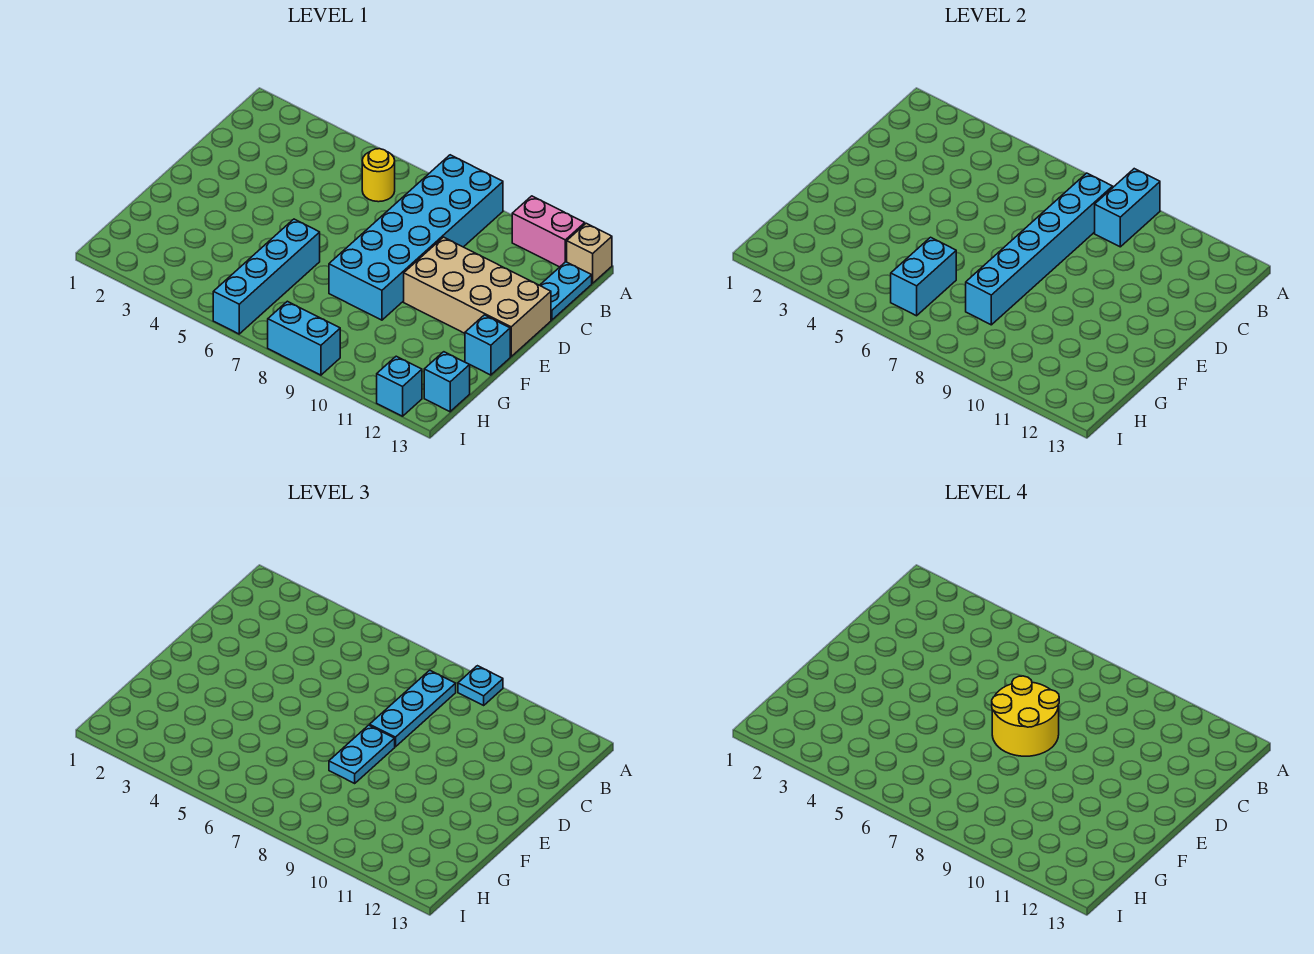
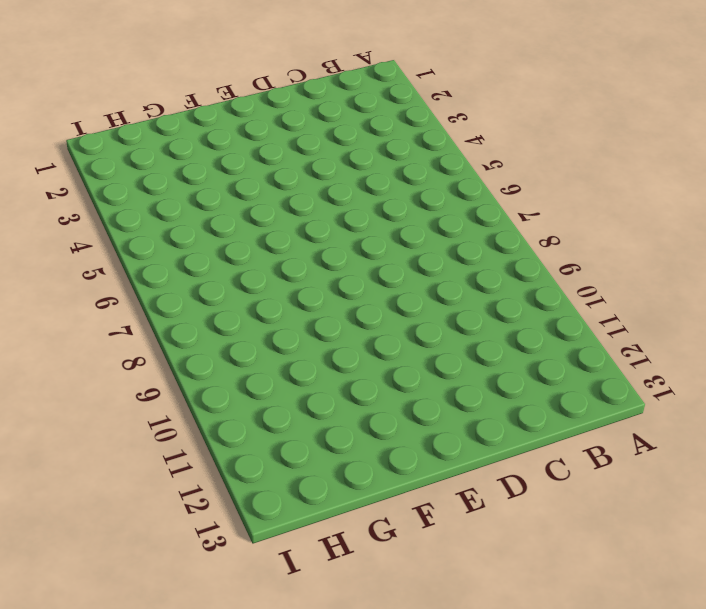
none -> cyan 2x6 brick [329,155,503,320]
none -> pink 1x2 brick [512,196,585,267]
none -> tan 1x1 brick [567,223,612,283]

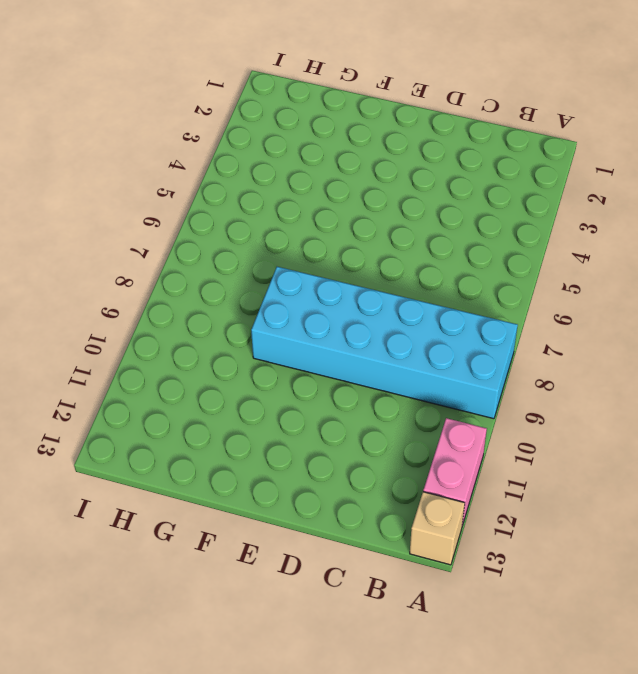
none -> yellow 1x1 round brick [362,149,395,202]
none -> cyan 1x2 plate [540,262,592,320]
none -> tan 2x4 brick [404,237,551,357]

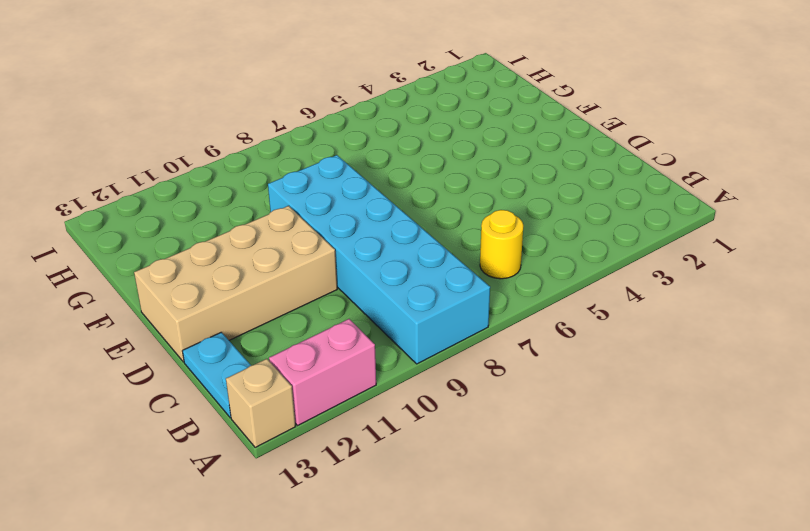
none -> cyan 1x4 brick [213,219,320,334]
none -> cyan 1x1 brick [465,315,510,375]
none -> cyan 1x1 brick [424,352,470,412]

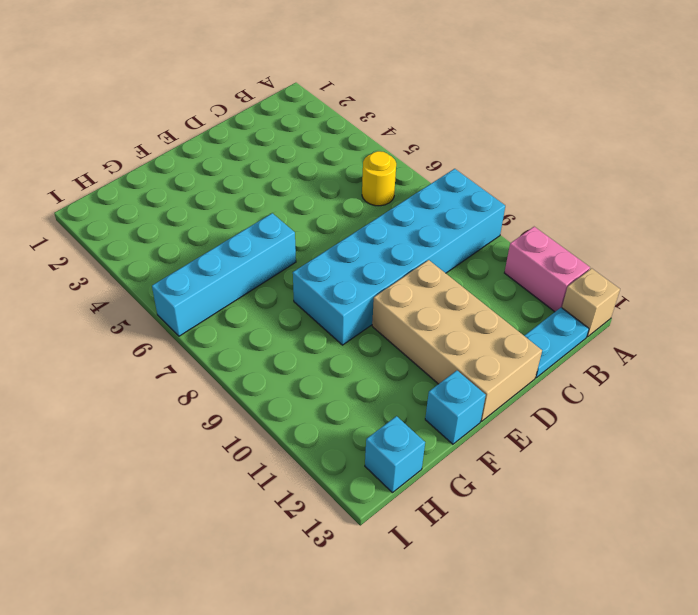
none -> cyan 1x2 brick [268,301,340,375]
none -> cyan 1x1 brick [377,356,422,416]
none -> cyan 1x2 brick [1095,169,1160,247]

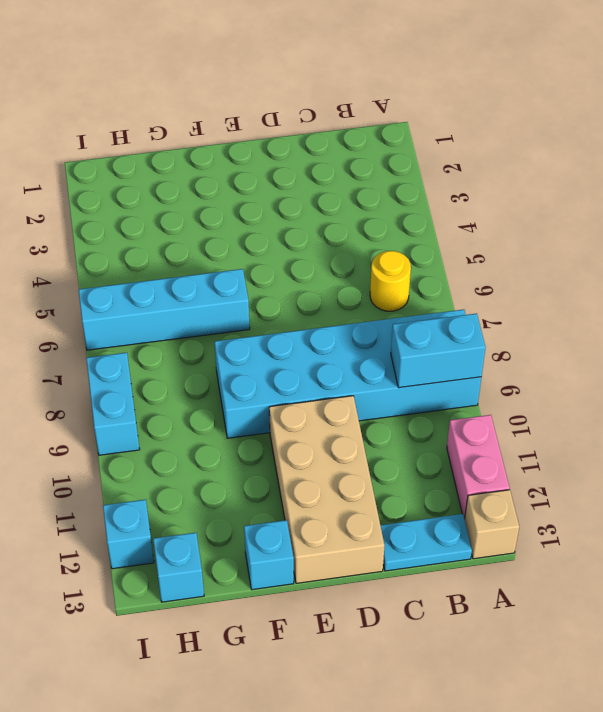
none -> cyan 1x6 brick [966,173,1113,325]
none -> cyan 1x2 brick [891,237,956,316]
none -> cyan 1x1 plate [458,666,503,705]

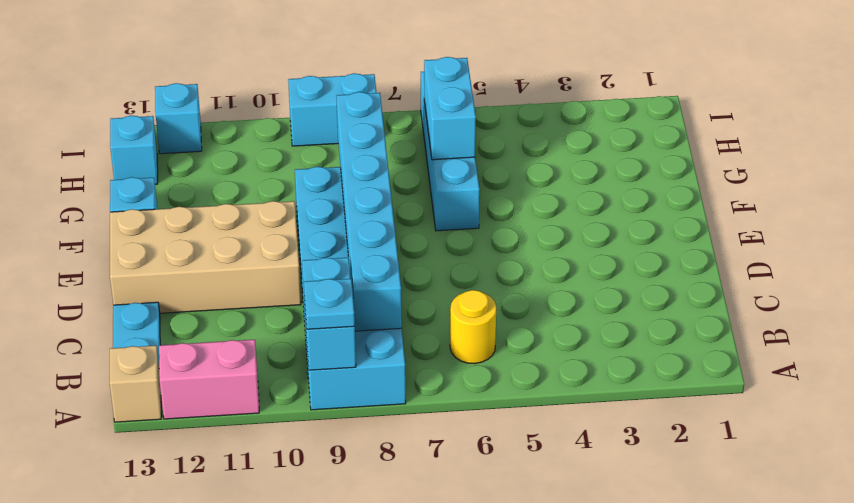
none -> cyan 1x3 plate [370,670,456,747]
none -> cyan 1x2 plate [329,725,395,783]
none -> yellow 2x2 round brick [992,676,1059,756]

